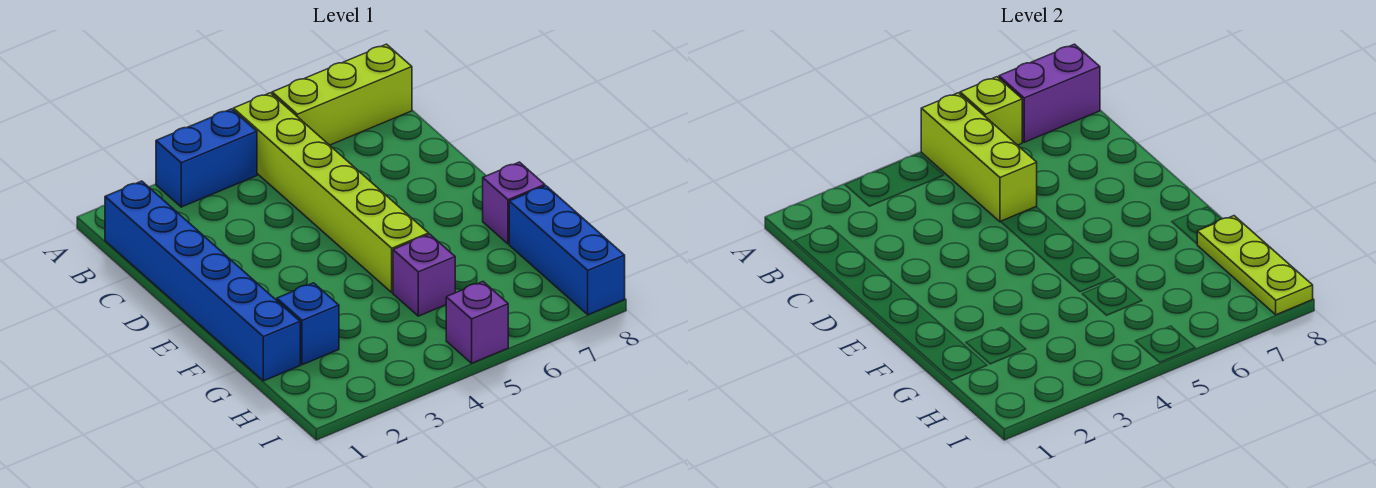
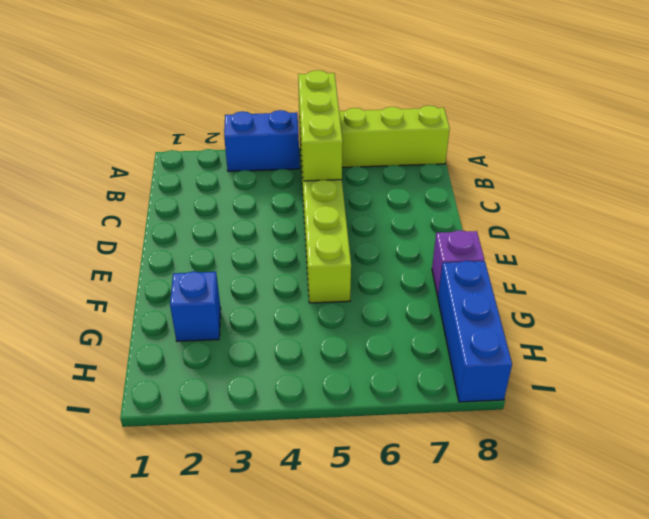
none -> blue 1x6 brick [105,181,300,381]
none -> purple 1x1 brick [393,234,455,316]
none -> purple 1x1 brick [446,282,508,363]

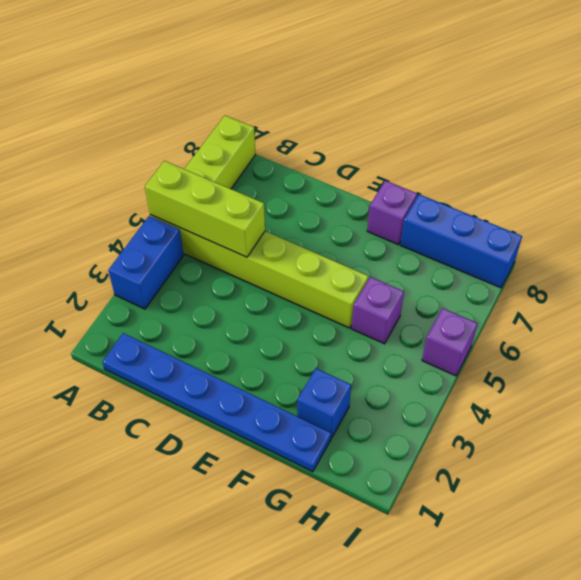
blue 1x6 plate [102,333,331,472] -> blue 1x6 brick [105,181,300,381]
none -> lime 1x1 brick [960,77,1022,145]
none -> purple 1x2 brick [999,44,1100,142]
none -> lime 1x3 plate [1197,216,1313,315]

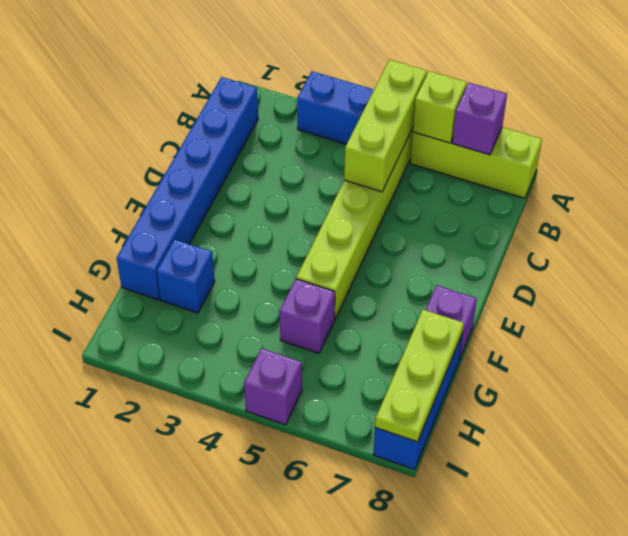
purple 1x1 brick [452,83,507,155] -> purple 1x2 brick [999,44,1100,142]

